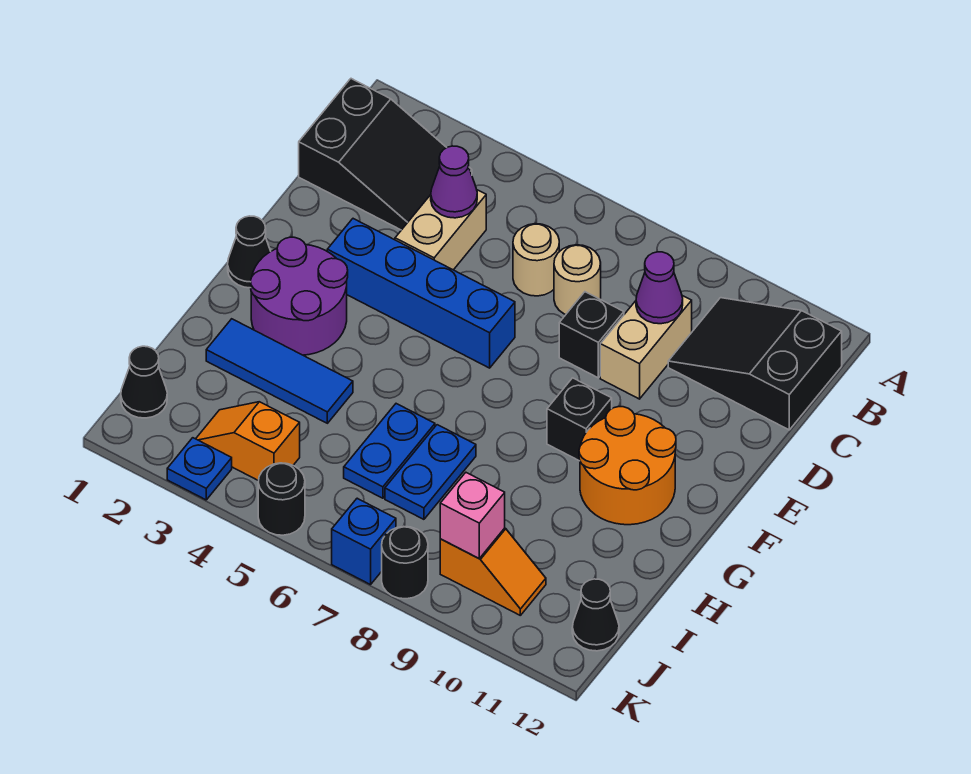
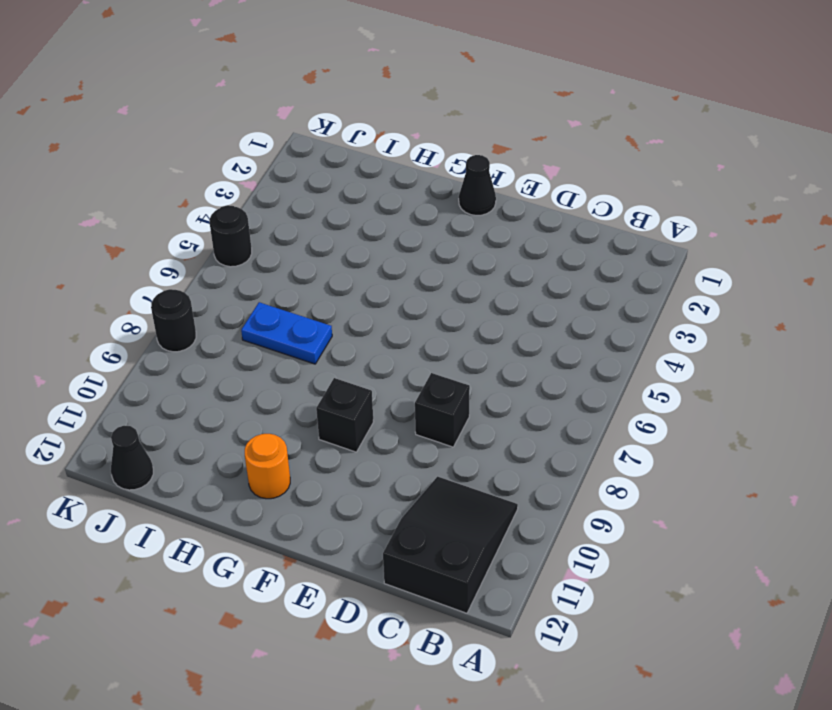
orange 1x1 round brick [245,434,290,499] -> orange 2x2 round brick [579,407,676,525]
none -> black 2x3 slope [299,79,472,230]
none -> tan 1x2 brick [395,190,486,270]
none -> tan 1x1 round brick [513,224,559,296]

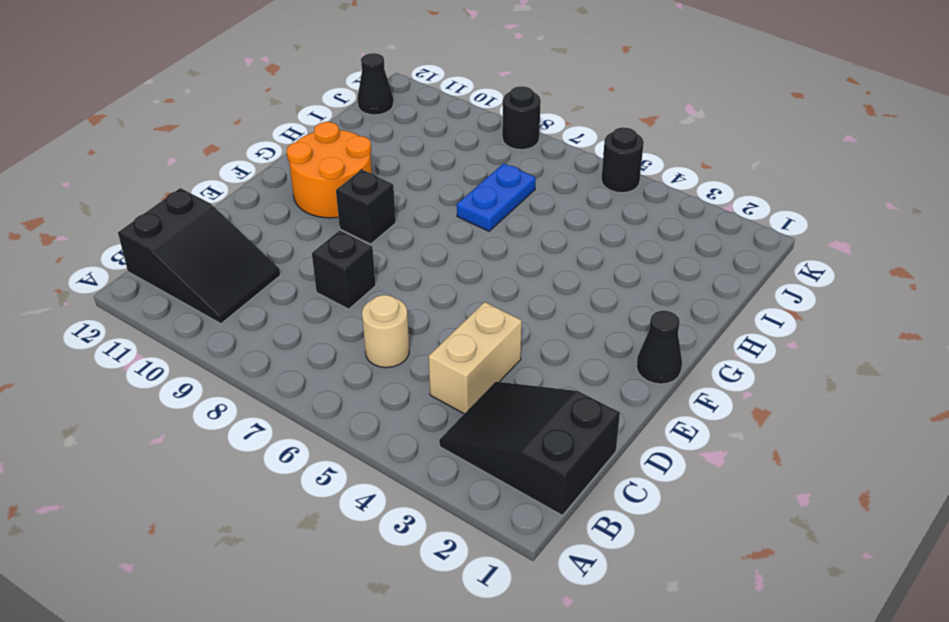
none -> tan 1x1 round brick [554,245,601,315]
none -> tan 1x2 brick [600,296,692,399]
none -> blue 1x4 brick [327,219,515,368]

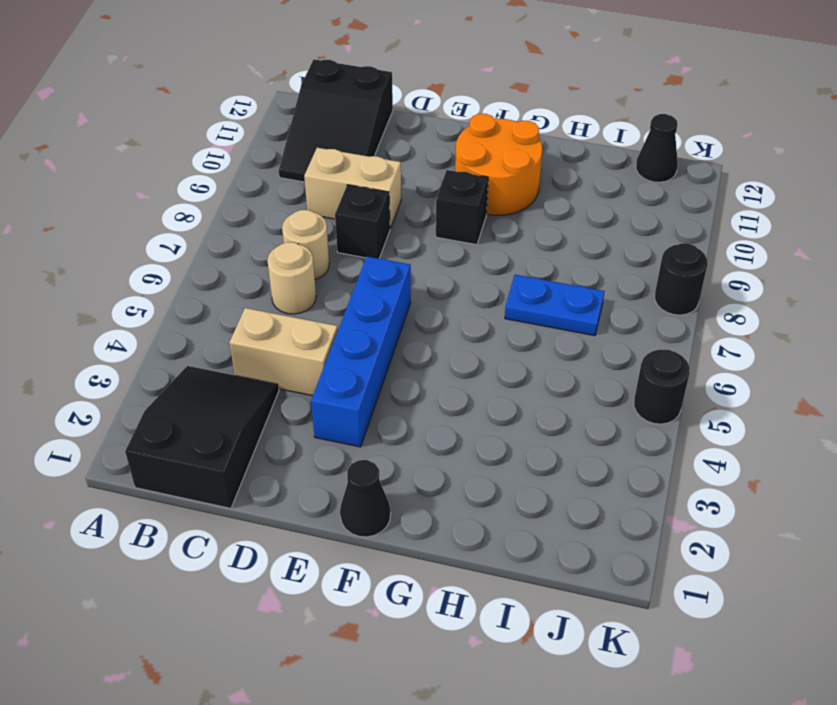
none -> purple 2x2 round brick [251,237,348,355]
none -> blue 1x3 tile [206,319,353,423]
none -> blue 1x2 plate [344,404,435,498]

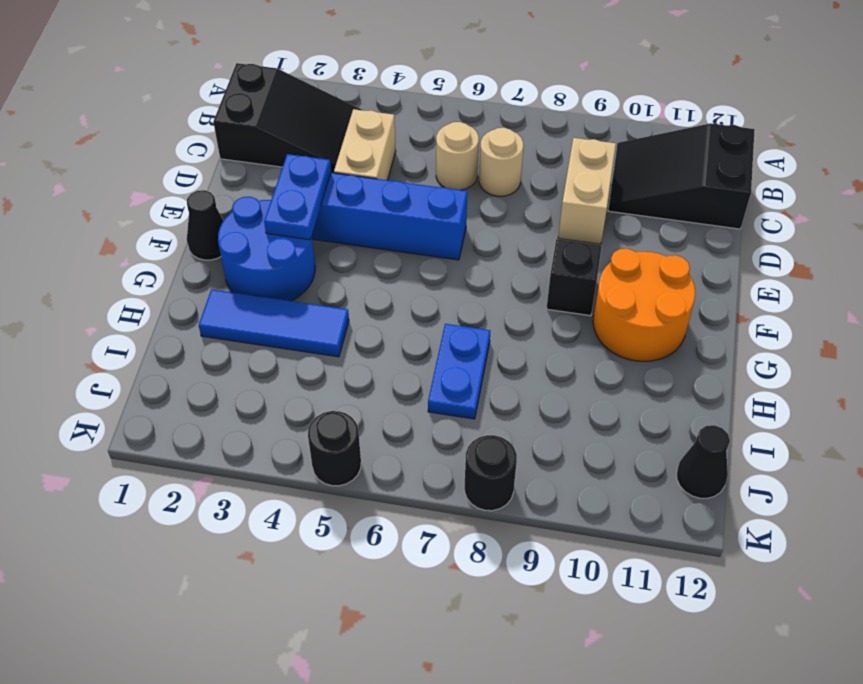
blue 1x2 plate [264,154,331,240] -> blue 1x2 plate moved to [344,404,435,498]
blue 2x2 round brick [218,197,315,301] -> purple 2x2 round brick [251,237,348,355]
none -> black 1x1 brick [559,292,624,378]
none -> black 1x1 cone [121,346,167,418]
none -> orange 1x2 slope [196,402,300,481]

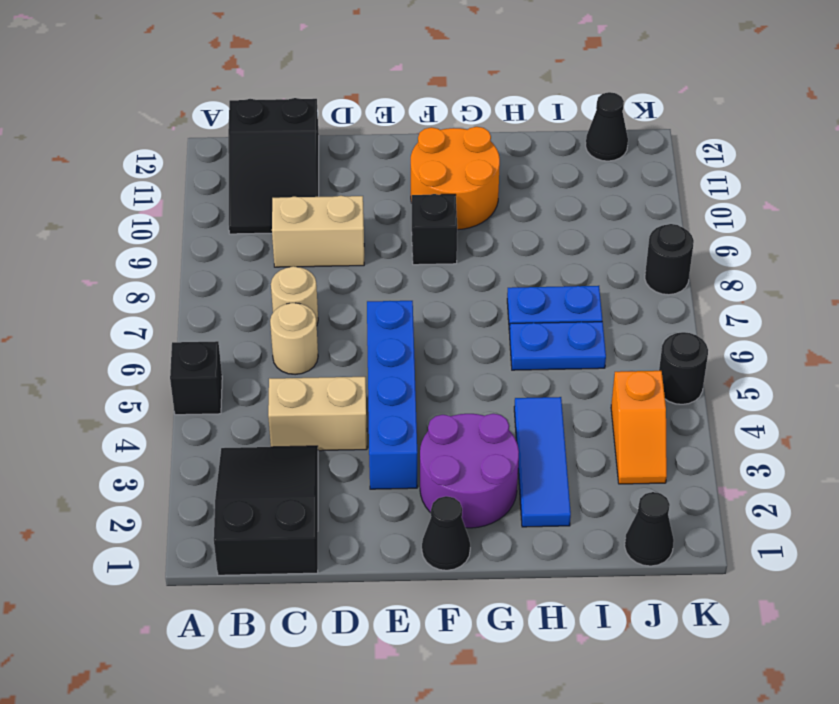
black 1x1 brick [170,341,222,415] -> black 1x1 brick moved to [559,292,624,378]
none -> orange 1x2 slope [440,528,546,615]
none -> blue 1x1 plate [167,438,232,500]
none -> blue 1x1 brick [332,498,396,585]

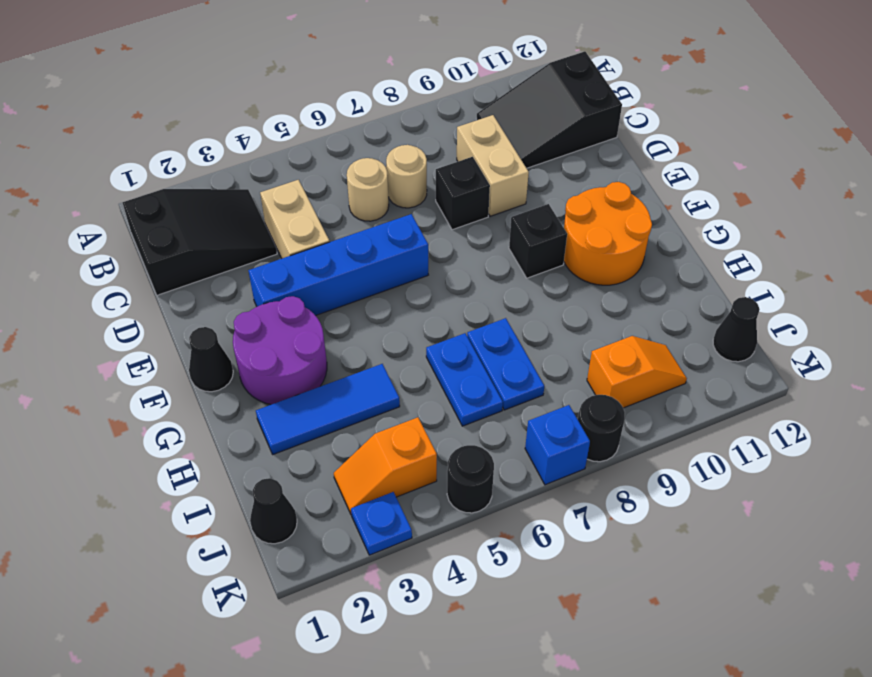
none -> purple 1x1 cone [431,146,477,218]
none -> purple 1x1 cone [636,252,683,324]
none -> pink 1x1 brick [440,473,505,558]

